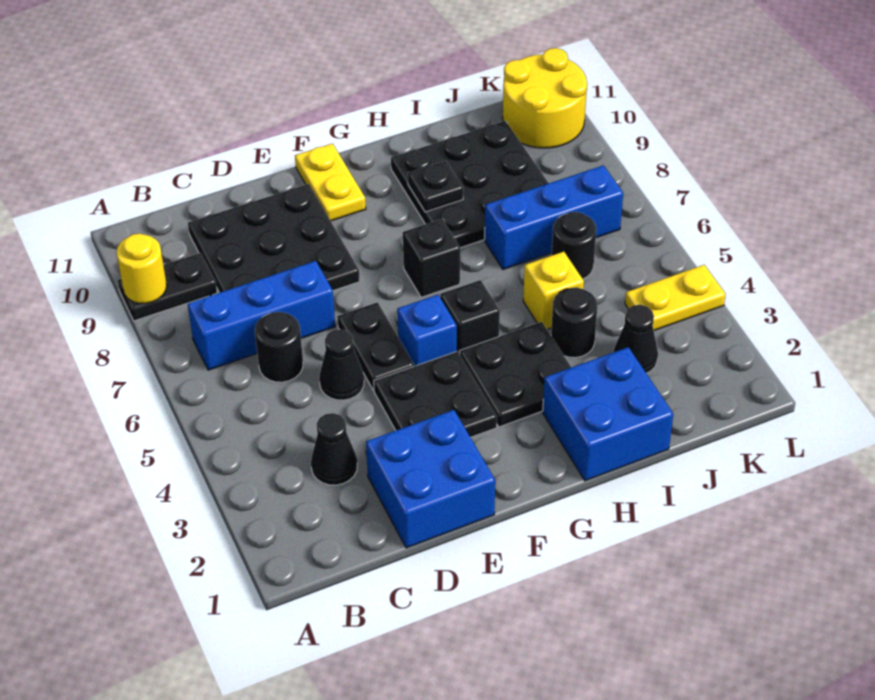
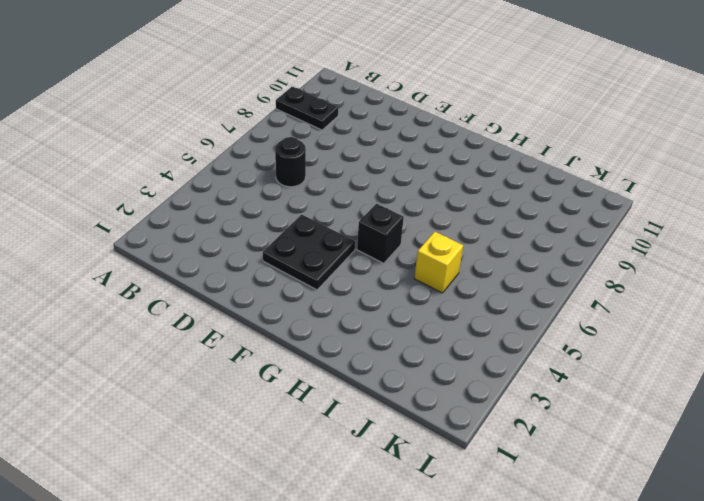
none -> blue 1x3 brick [188,261,335,370]
none -> black 1x1 cone [311,413,357,485]
none -> black 3x3 plate [188,184,360,293]

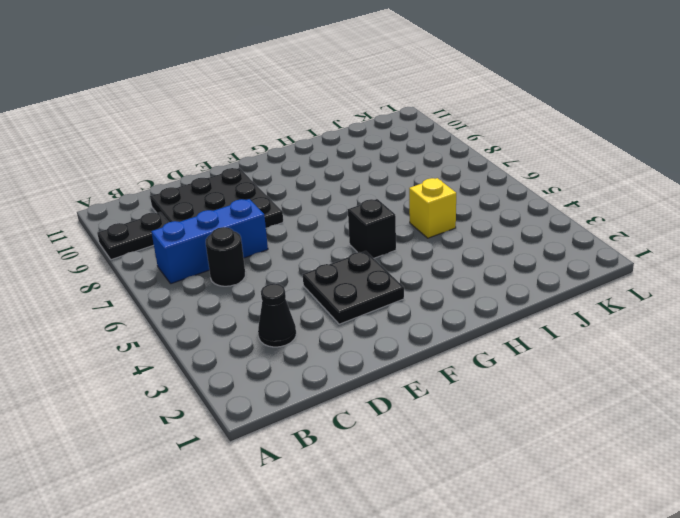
none -> blue 2x2 brick [366,410,495,548]
none -> black 1x1 cone [319,329,364,400]
none -> black 1x2 plate [337,302,414,391]

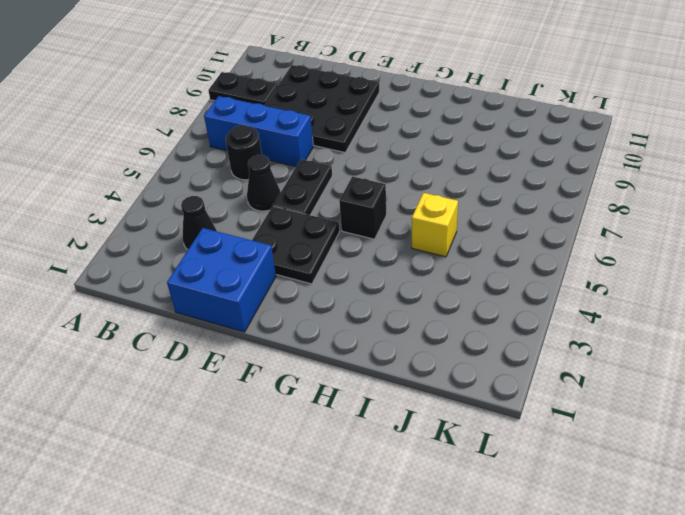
none -> blue 1x1 brick [397,295,457,366]
none -> yellow 1x2 plate [295,144,366,221]
none -> black 2x2 plate [460,322,571,427]

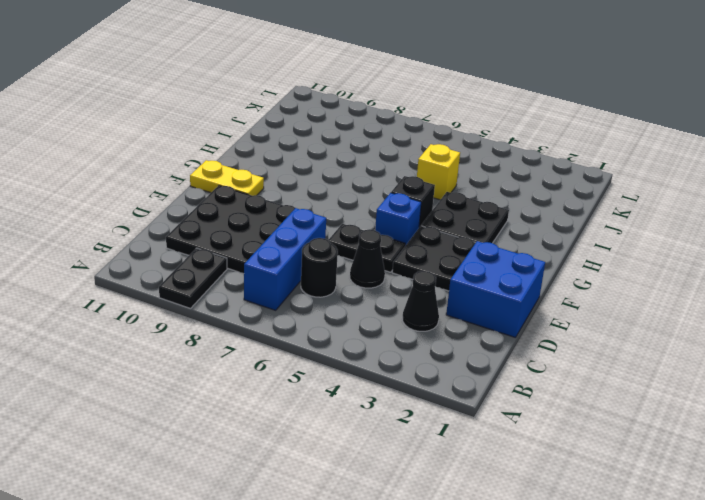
none -> black 1x1 brick [403,219,460,297]
none -> blue 2x2 brick [543,347,673,481]
none -> black 3x3 plate [391,121,548,248]

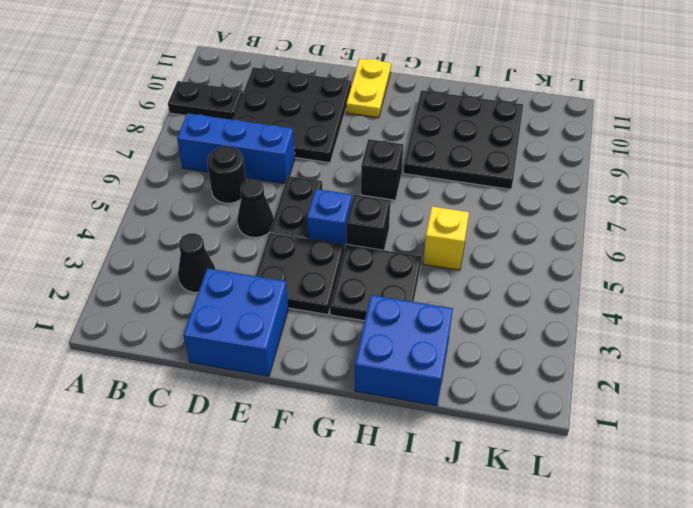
none -> black 1x1 round brick [551,287,597,358]
none -> blue 1x3 brick [485,165,623,269]
none -> black 1x1 cone [614,305,658,373]

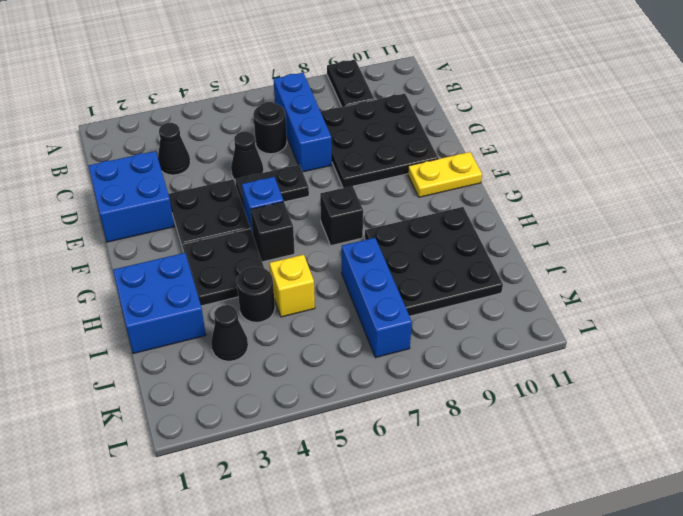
none -> black 1x1 round brick [552,212,596,279]
none -> yellow 1x2 plate [625,265,726,330]
none -> yellow 2x2 round brick [503,48,587,148]

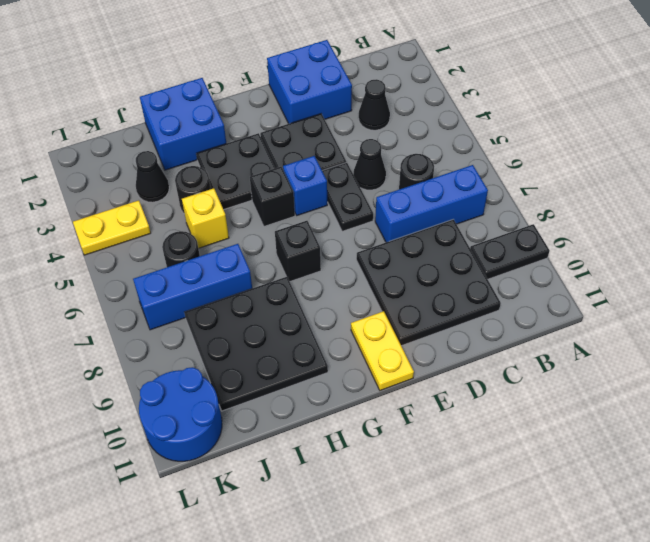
blue 2x2 round brick [139,367,222,461] -> yellow 2x2 round brick [503,48,587,148]
none -> yellow 1x1 round brick [116,234,167,304]
none -> black 1x1 plate [408,161,463,212]

